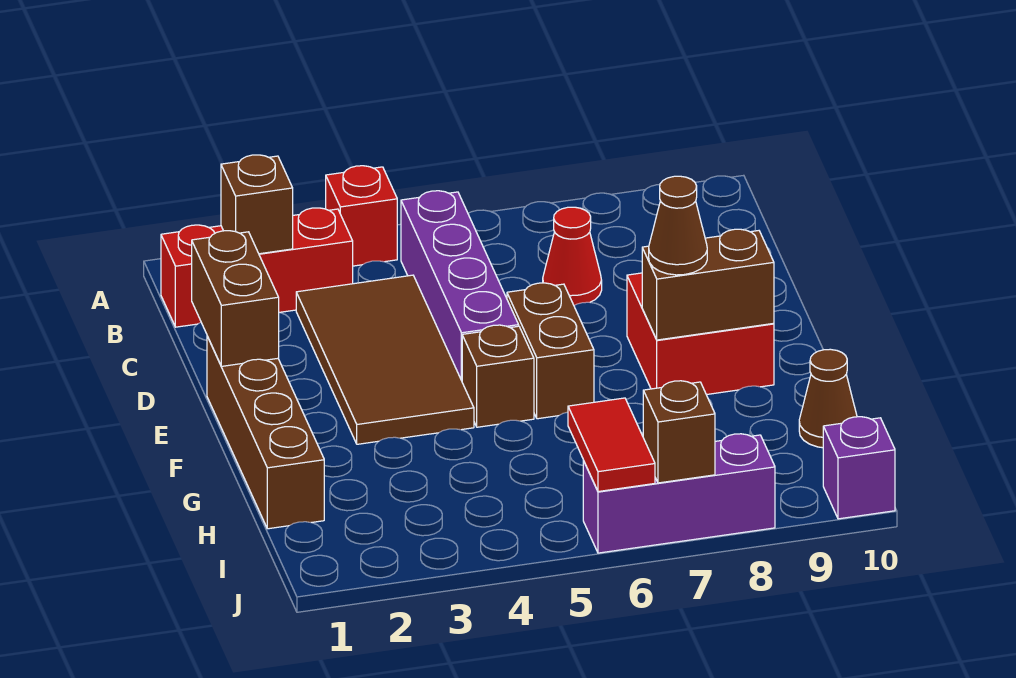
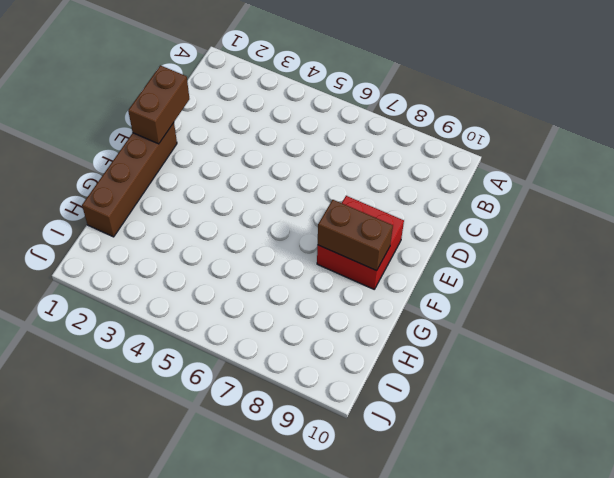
none -> red 1x1 brick [326,166,397,266]
none -> red 1x3 brick [161,208,353,327]
none -> purple 1x4 brick [401,191,519,381]

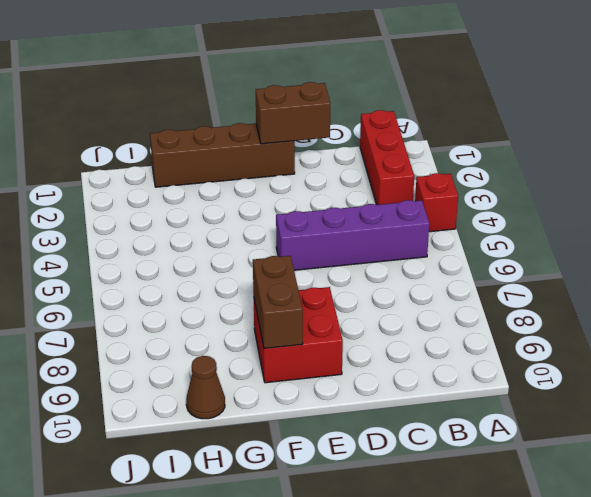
none -> brown 2x4 tile [296,275,474,444]
none -> red 1x1 cone [543,207,602,305]
none -> brown 1x2 brick [507,283,594,419]

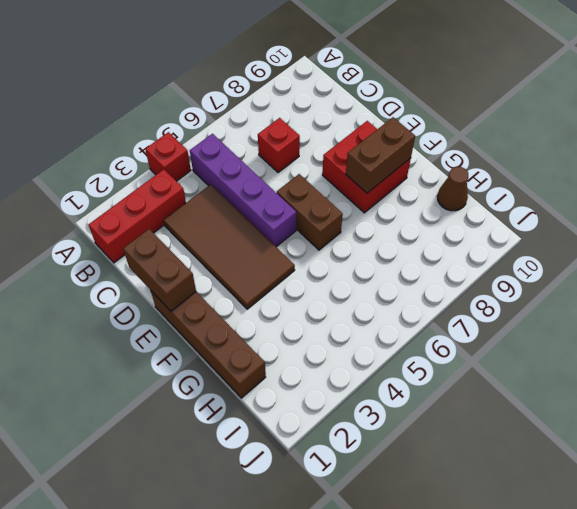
red 1x1 brick [258,118,300,173] -> red 1x1 cone [543,207,602,305]
none -> brown 1x1 brick [462,325,534,427]
none -> purple 1x3 brick [583,434,775,553]
none -> purple 1x1 brick [823,417,895,519]

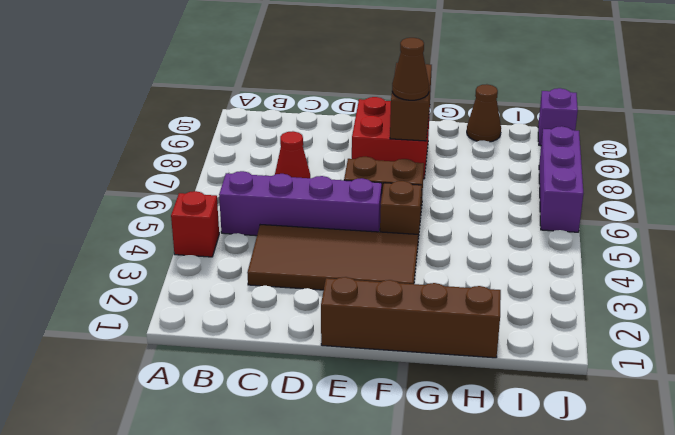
none -> red 1x3 brick [161,208,353,327]
none -> brown 1x1 brick [221,155,293,254]
none -> brown 1x2 brick [192,231,279,366]

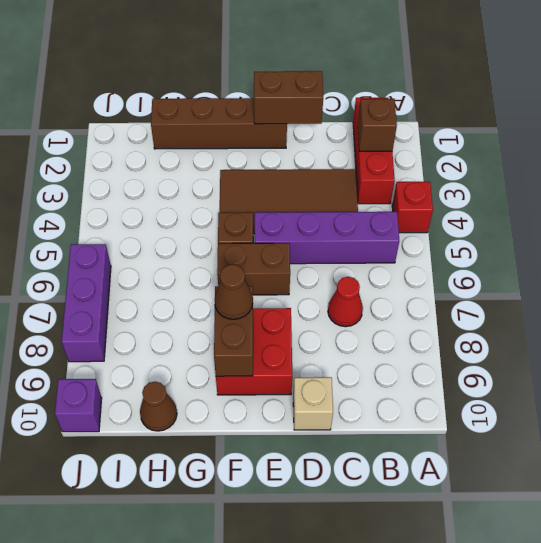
tan 1x1 brick [293,377,333,430] -> none
none -> red 1x2 tile [568,398,655,492]
none -> brown 1x1 brick [643,381,715,483]

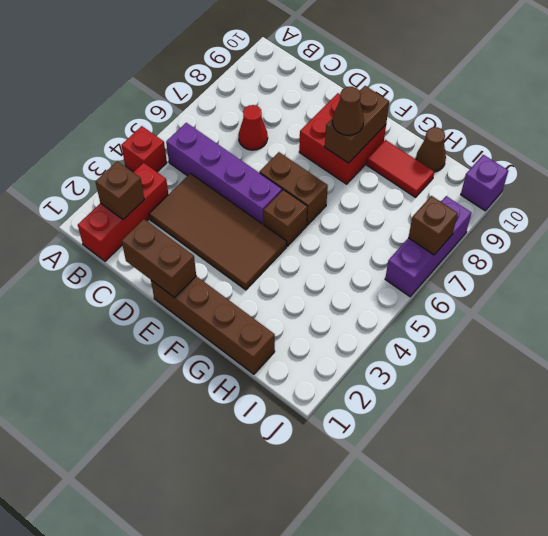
red 1x2 tile [367,140,434,197] -> red 1x2 tile moved to [568,398,655,492]

